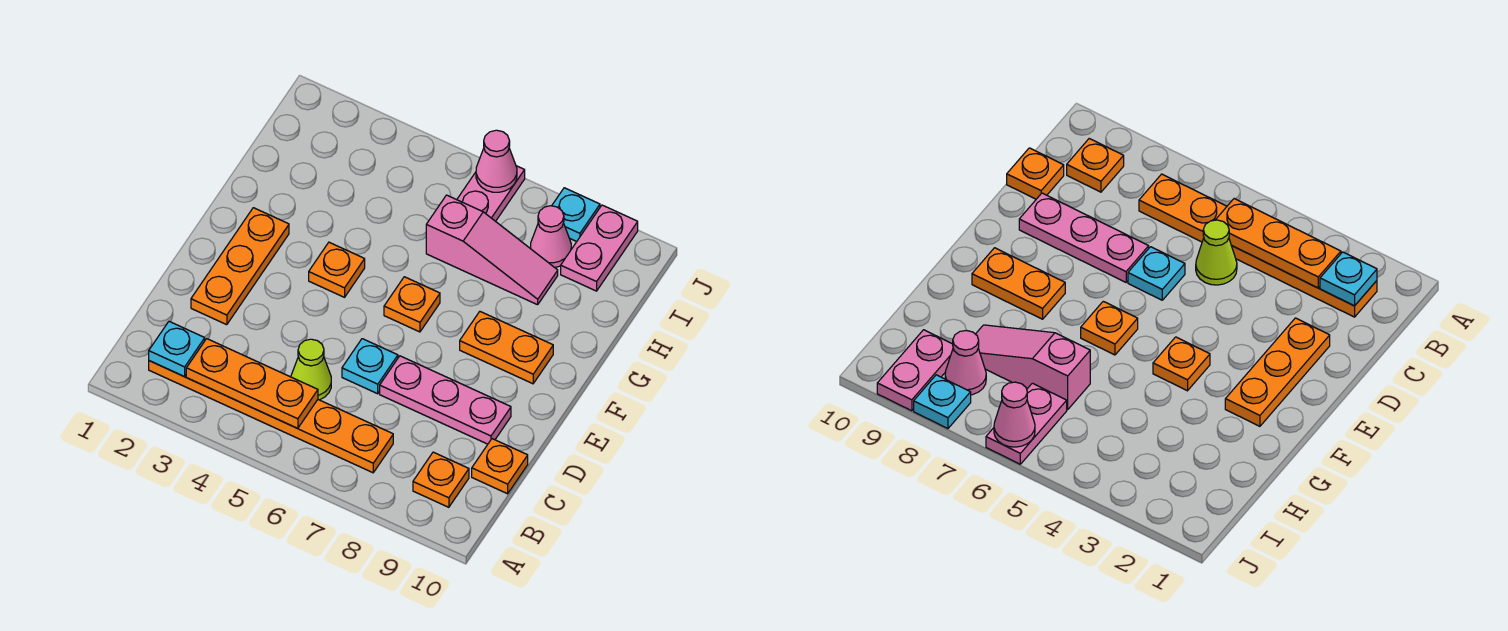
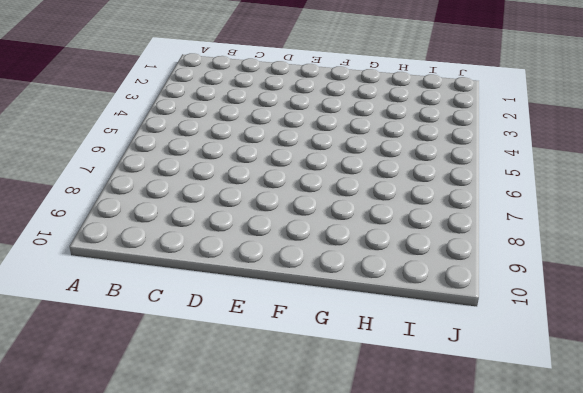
none -> orange 1x6 plate [149,361,393,473]
none -> orange 1x1 plate [413,452,469,507]
none -> lime 1x1 cone [291,339,331,400]

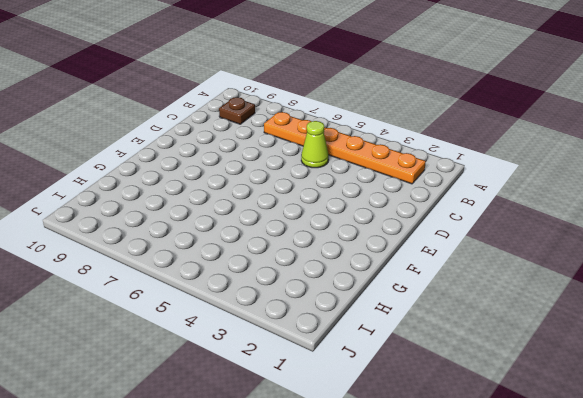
brown 1x1 plate [219,97,255,124] -> orange 1x1 plate [413,452,469,507]
none -> orange 1x1 plate [472,439,528,494]
none -> orange 1x3 plate [191,208,289,325]
none -> cyan 1x1 plate [342,339,398,394]

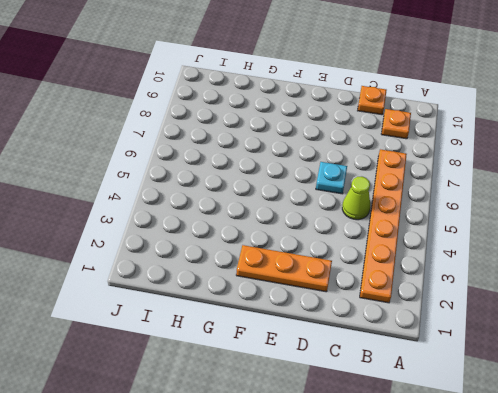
none -> pink 1x3 plate [380,356,511,444]
none -> orange 1x1 plate [309,242,365,297]
none -> orange 1x1 plate [384,277,440,332]

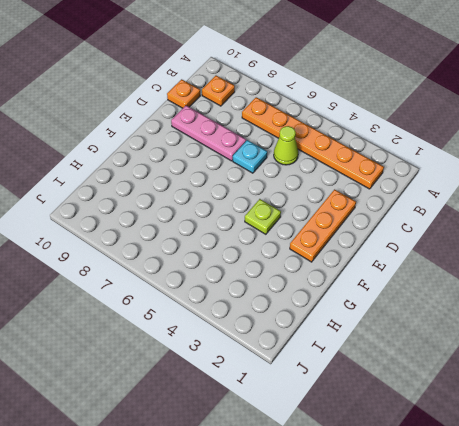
lime 1x1 plate [245,199,281,234] -> orange 1x1 plate [309,242,365,297]
none -> orange 1x1 plate [384,277,440,332]
none -> orange 1x2 plate [460,312,553,384]
none -> pink 1x3 slope [426,195,558,305]

